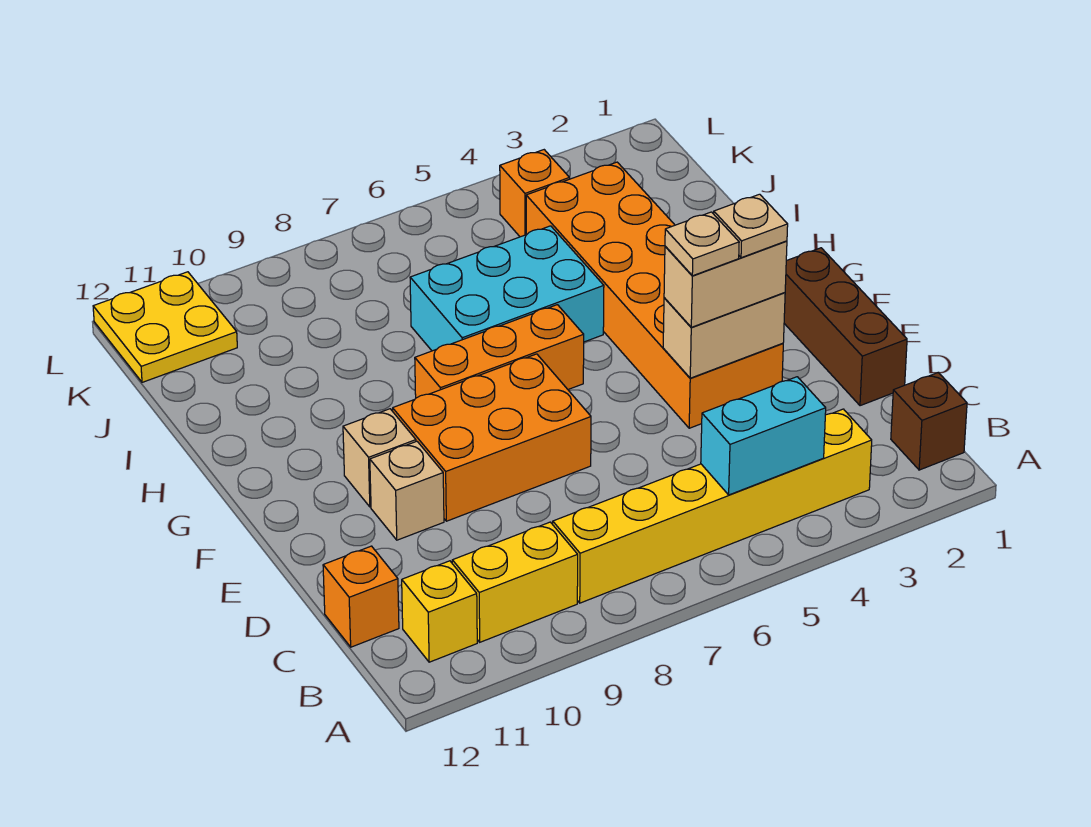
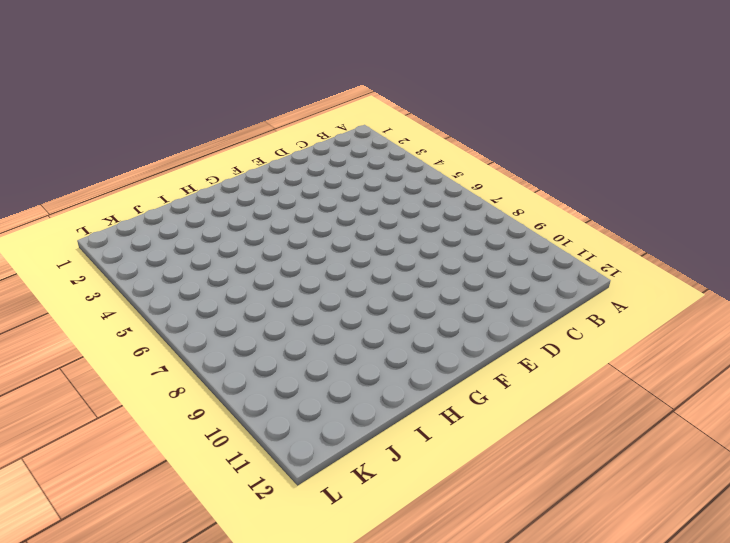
none -> brown 1x1 brick [891,373,967,470]
none -> yellow 1x6 brick [553,409,872,603]
none -> yellow 1x2 brick [452,522,578,642]

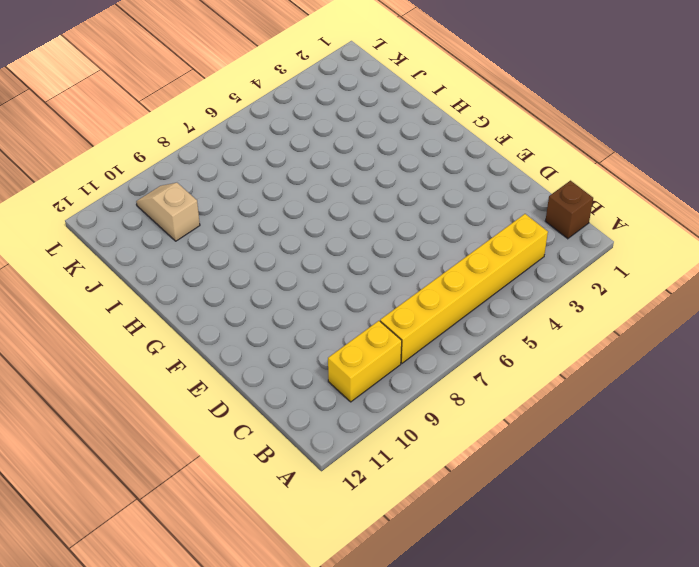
tan 1x2 slope [136,183,200,241] -> none
none -> yellow 1x1 brick [402,561,477,662]
none -> orange 1x1 brick [323,546,399,647]
none -> brown 1x3 brick [784,248,907,406]

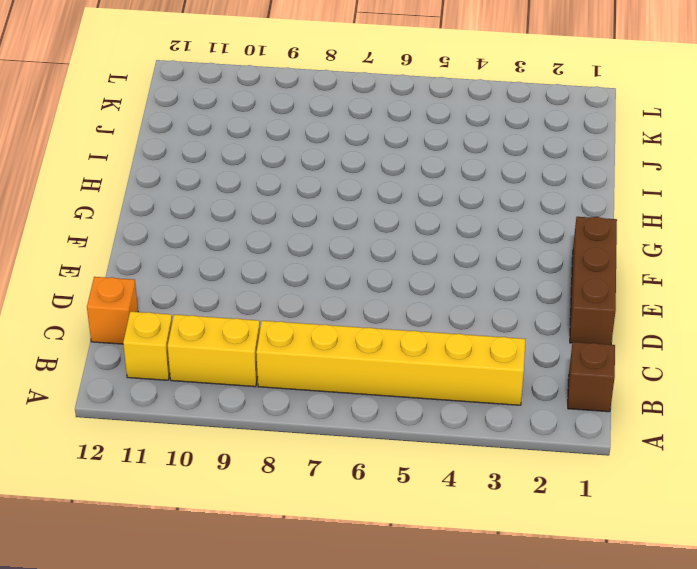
none -> orange 2x6 brick [526,162,783,428]
none -> orange 2x3 brick [393,354,591,521]
none -> tan 1x1 brick [370,441,444,540]

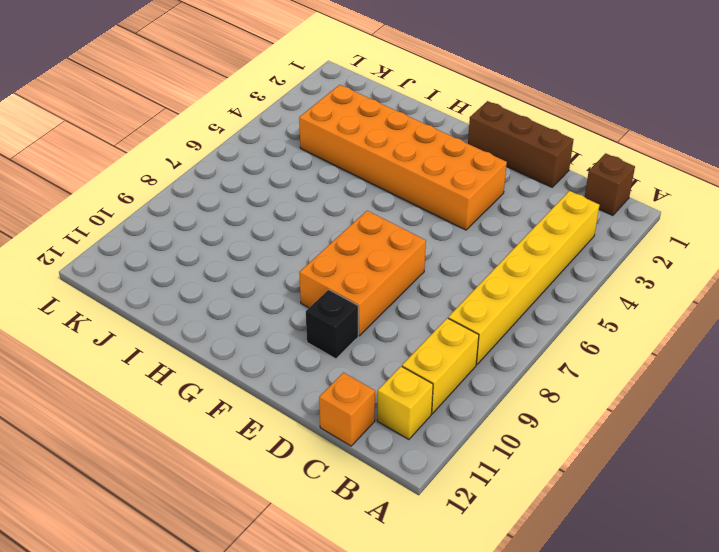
black 1x1 brick [306,290,358,359] -> tan 1x1 brick [370,441,444,540]
none -> tan 1x1 brick [343,409,416,507]
none -> orange 1x3 brick [415,305,584,398]
none -> cyan 2x3 brick [410,226,604,351]

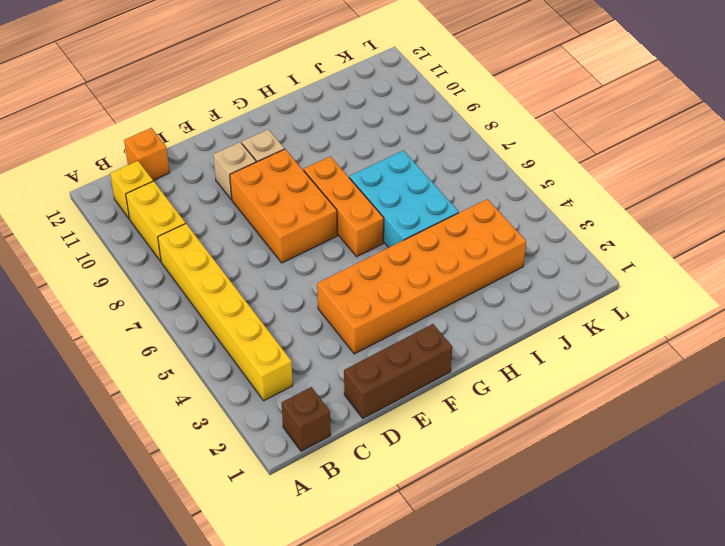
none -> orange 1x1 brick [500,150,570,237]
none -> yellow 2x2 plate [93,272,237,382]
none -> cyan 1x2 brick [701,377,826,495]

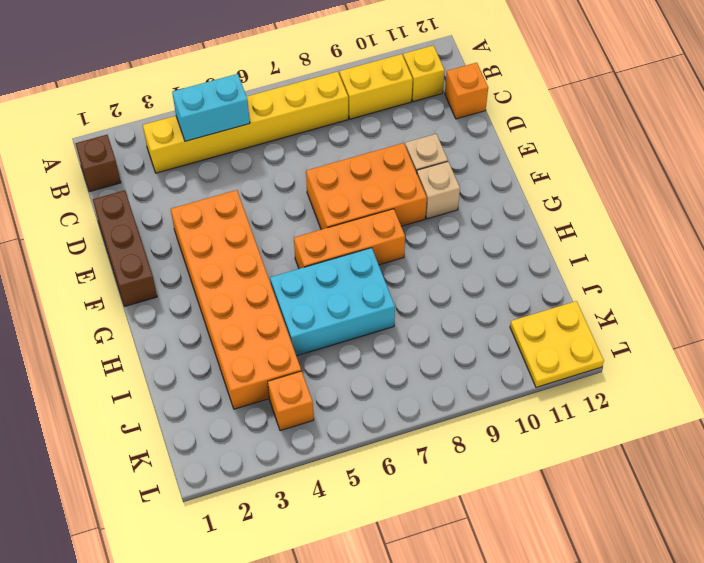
none -> tan 1x2 brick [663,293,785,378]
none -> tan 1x2 brick [664,241,787,327]
none -> tan 1x1 plate [714,194,788,258]

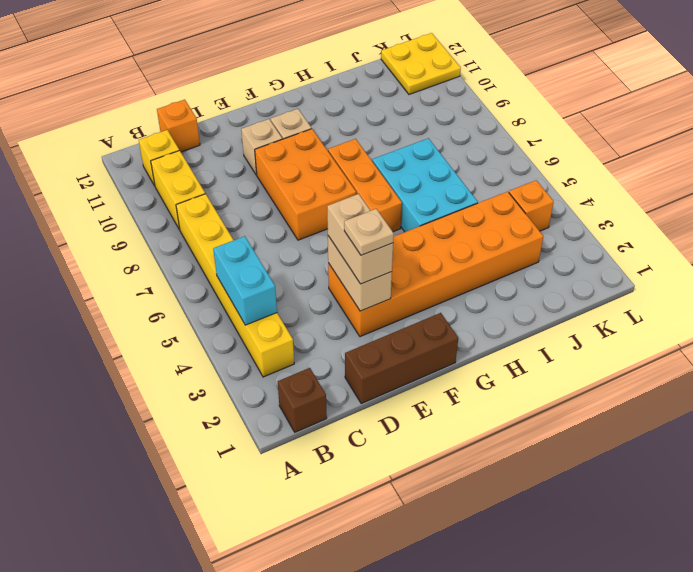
none -> tan 1x1 plate [665,212,739,276]

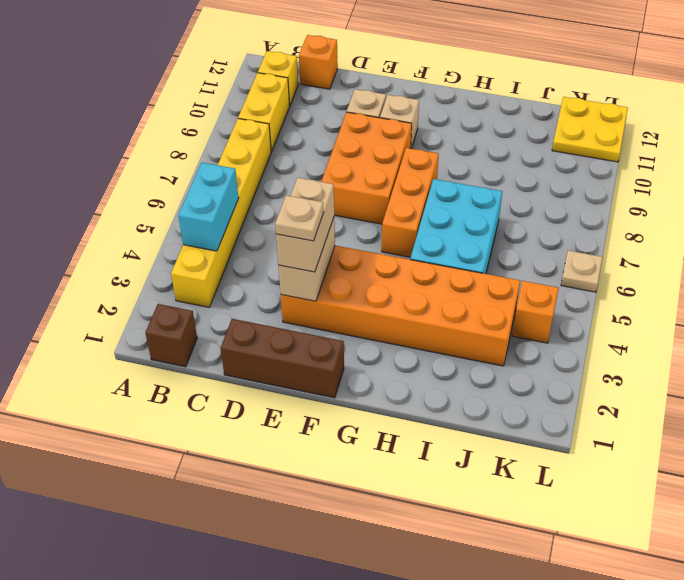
tan 1x1 plate [561,251,602,292] -> tan 1x1 plate moved to [665,212,739,276]

